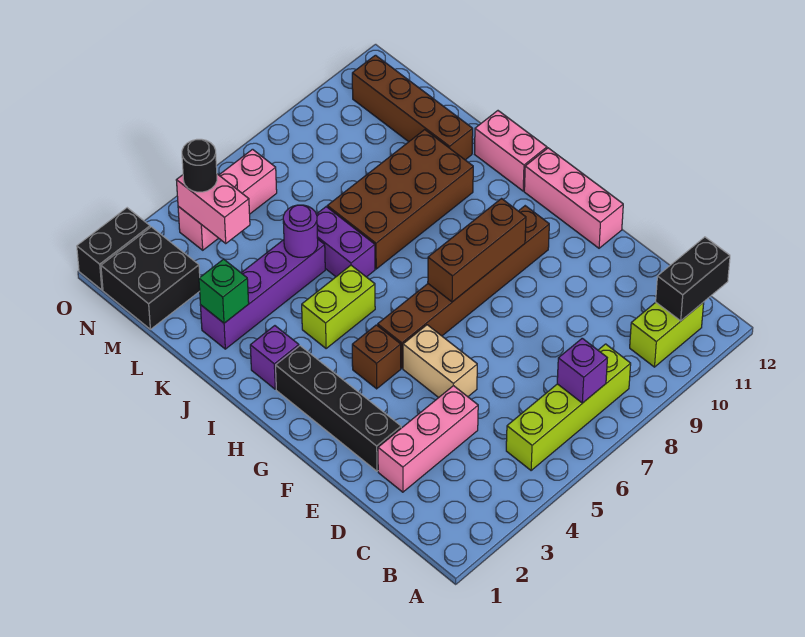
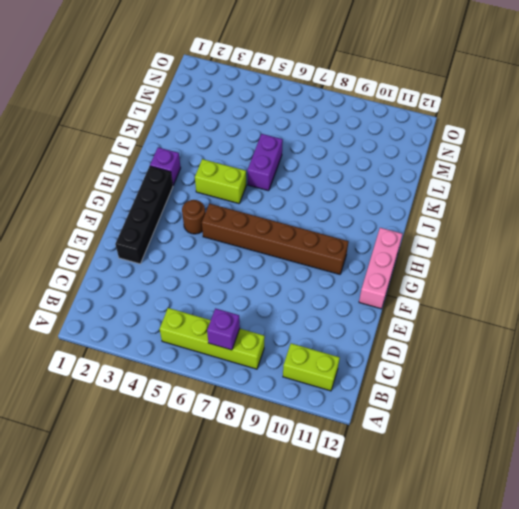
brown 1x1 round brick [182,200,205,234] -> brown 1x1 brick [352,325,401,389]
none -> pink 1x3 brick [378,386,478,492]
none -> tan 1x2 brick [403,325,477,398]
none -> pink 1x2 brick [475,111,547,191]

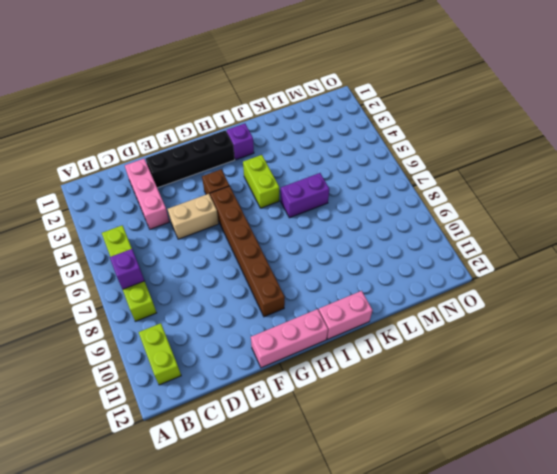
none -> brown 2x4 brick [327,130,473,269]
none -> purple 1x4 brick [200,240,325,349]
none -> brown 1x4 brick [352,55,473,160]

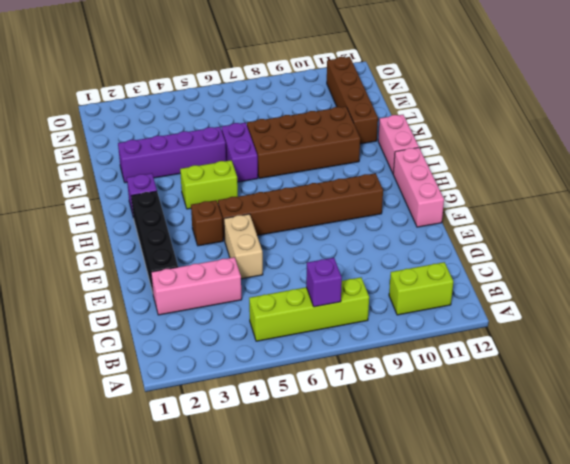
none -> black 2x2 brick [101,227,200,329]
none -> pink 1x3 brick [178,149,277,250]
none -> black 1x2 brick [77,208,150,290]

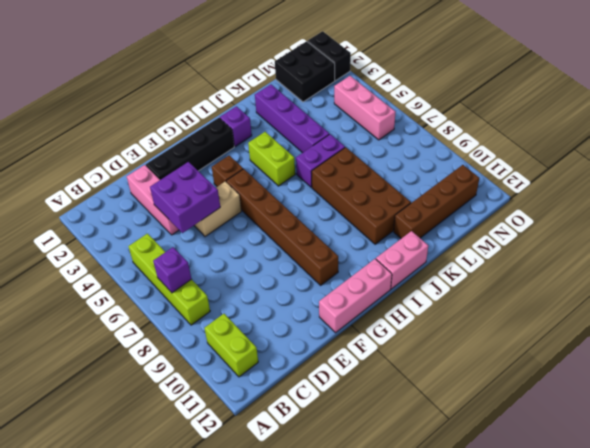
purple 2x2 brick [150,162,220,233] -> none
none -> black 1x2 brick [656,237,730,321]
none -> brown 1x3 brick [428,199,526,302]
none -> green 1x1 brick [199,259,249,323]

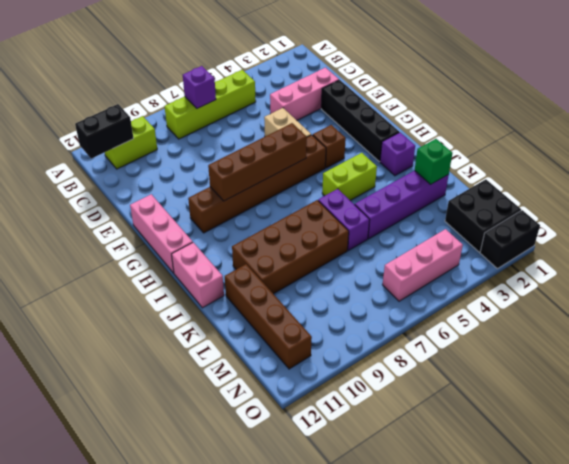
brown 1x4 brick [208,123,307,201] -> brown 1x3 brick [428,199,526,302]
none -> purple 1x1 round brick [283,205,318,257]
none -> pink 1x2 brick [176,174,250,243]
none -> black 1x1 round brick [182,139,217,192]

